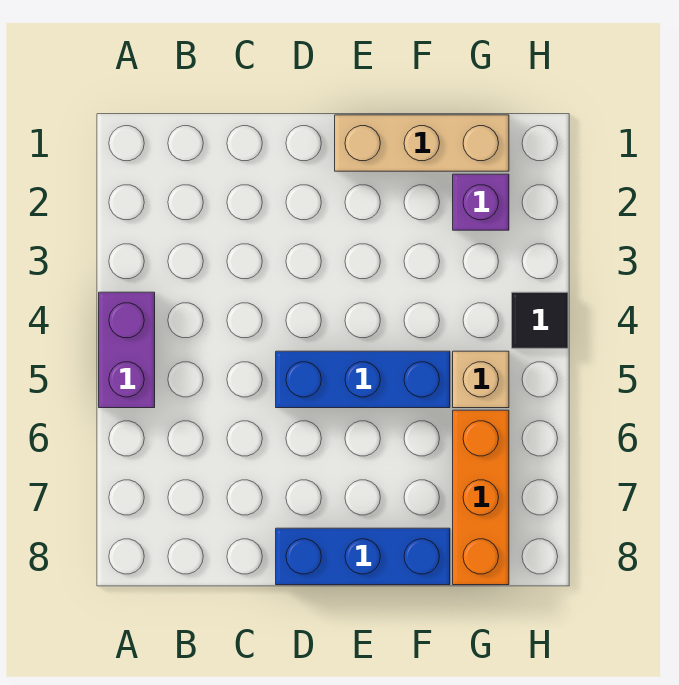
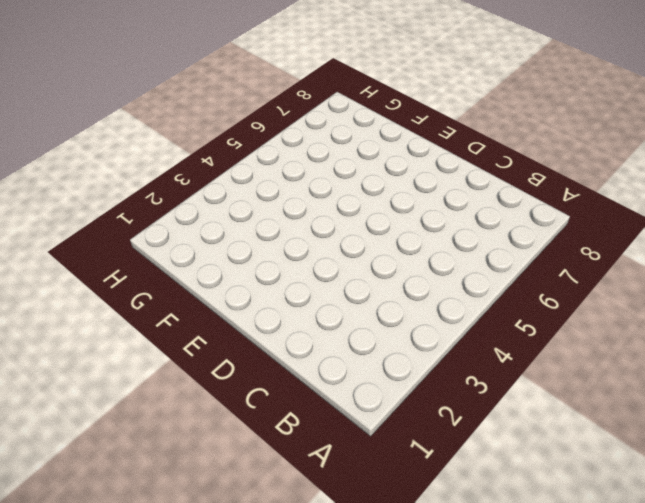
none -> purple 1x2 brick [99,292,155,408]
none -> blue 1x3 brick [276,351,450,408]

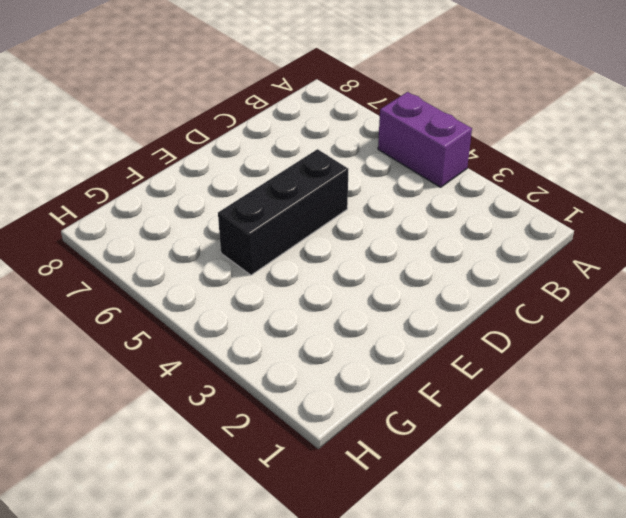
black 1x3 brick [218,149,349,275] -> blue 1x3 brick [276,351,450,408]
none -> blue 1x3 brick [276,528,450,585]
none -> tan 1x3 brick [335,115,509,171]

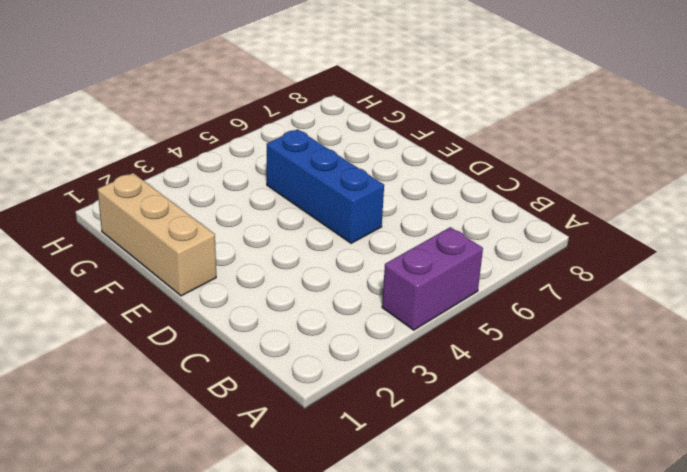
none -> blue 1x3 brick [276,528,450,585]
none -> purple 1x1 brick [453,174,509,230]

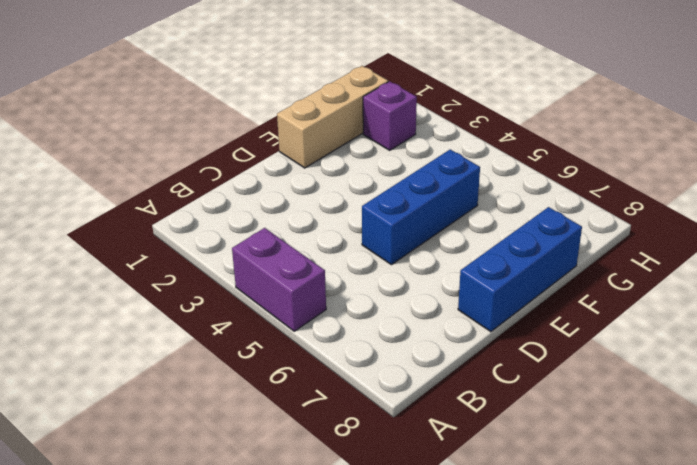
none -> tan 1x1 brick [453,351,509,408]
none -> orange 1x3 brick [453,410,509,585]

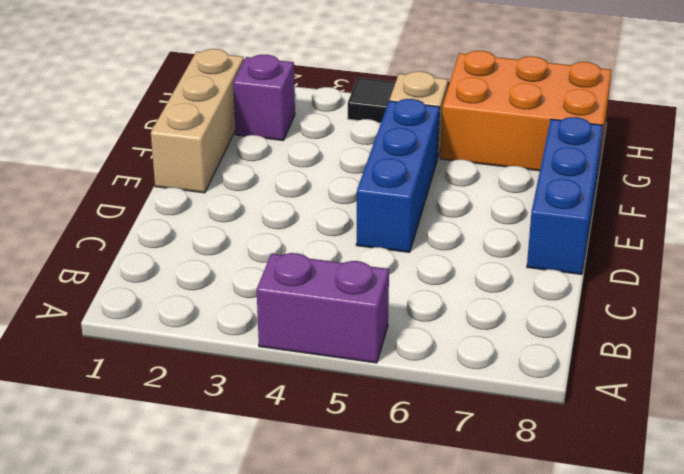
orange 2x3 brick [440,51,612,175] -> orange 1x3 brick [453,410,509,585]

